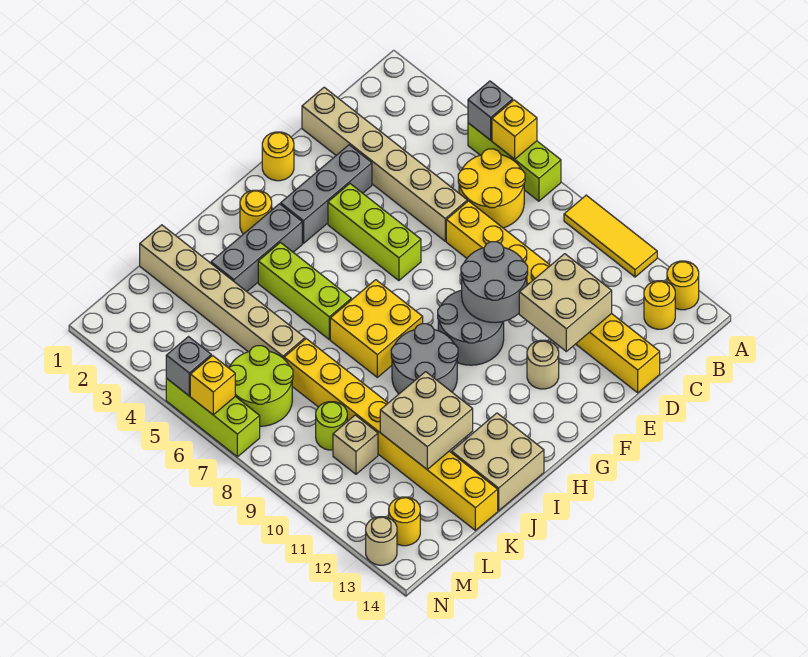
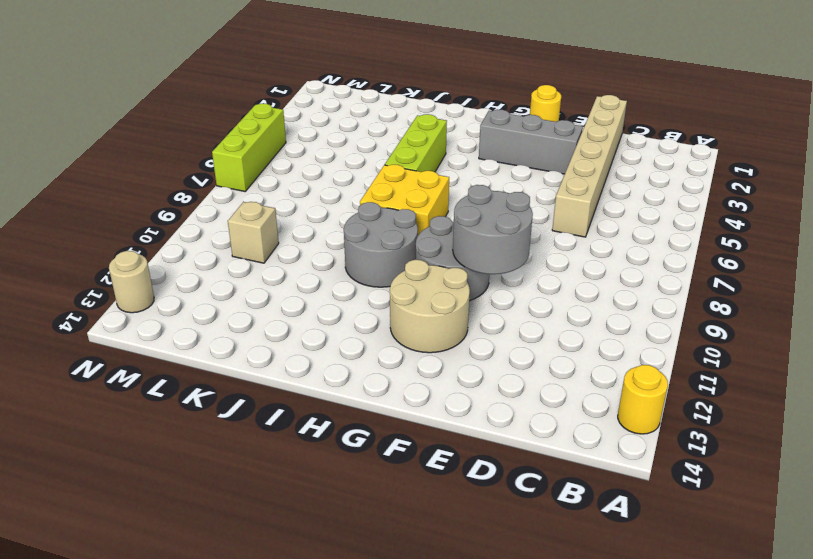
tan 2x2 round brick [390,260,470,353] -> tan 1x1 round brick [527,340,559,389]
none -> lime 1x3 brick [468,123,561,201]
none -> yellow 1x3 tile [564,195,657,277]
none -> yellow 2x2 round brick [458,149,525,228]
none -> yellow 1x1 round brick [644,281,675,329]

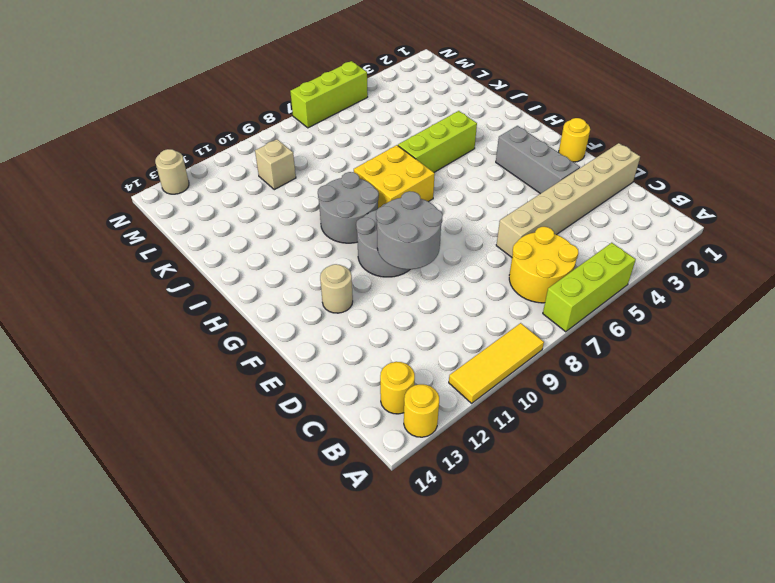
none -> yellow 1x8 brick [446,201,660,393]
none -> lime 1x3 brick [328,184,421,281]
none -> yellow 1x1 round brick [240,190,272,234]
none -> grey 1x3 brick [211,204,302,291]

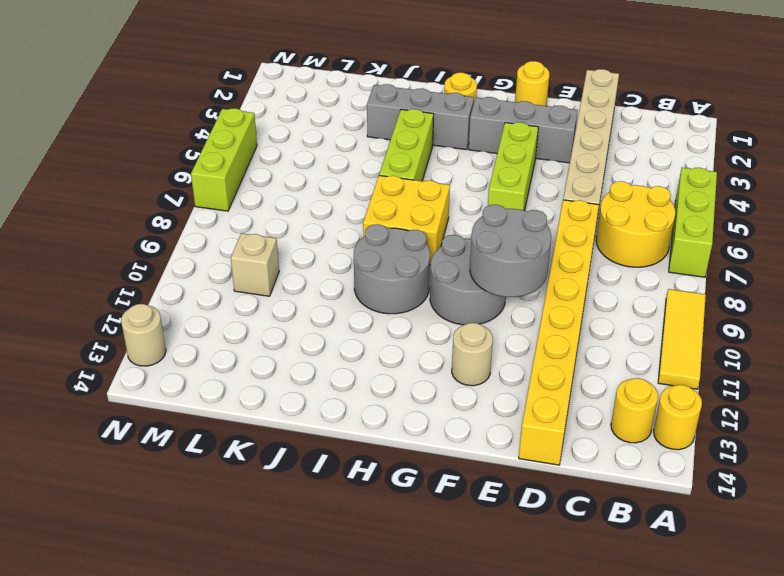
none -> tan 2x2 brick [452,413,544,511]
none -> tan 1x6 brick [140,225,305,359]
none -> yellow 1x8 brick [284,339,498,530]
none -> lime 2x2 round brick [229,346,293,426]

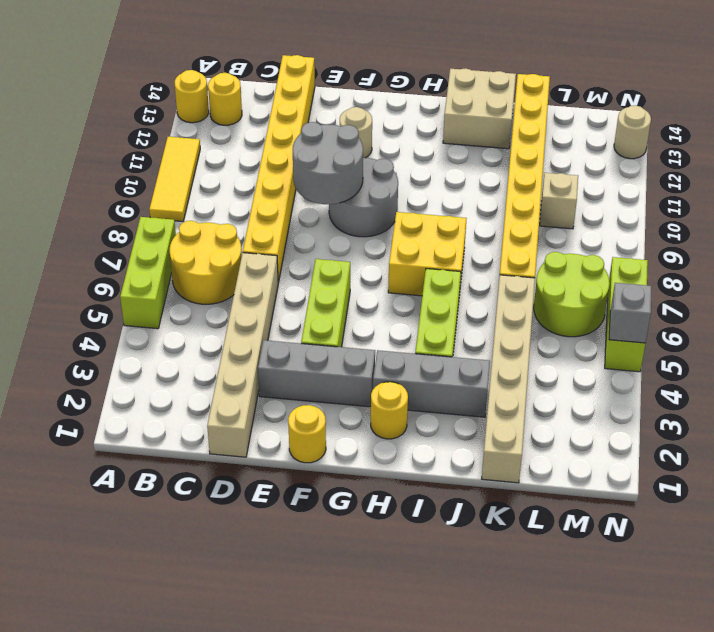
none -> grey 2x2 round brick [391,324,458,394]
none -> lime 1x1 round brick [316,402,347,450]
none -> yellow 1x1 round brick [389,497,420,546]
none -> grey 1x1 brick [468,81,513,140]

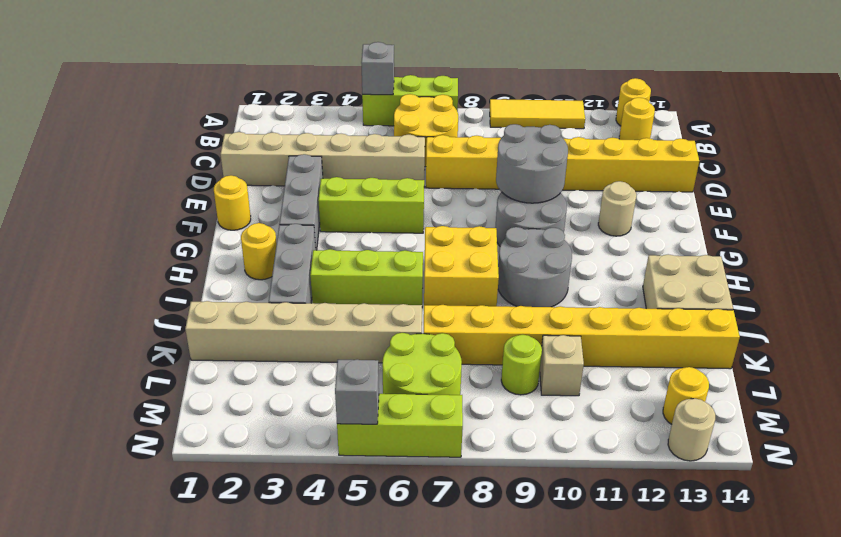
none -> yellow 1x1 brick [492,100,537,159]
none -> tan 2x2 brick [519,254,612,351]
none -> tan 2x2 brick [380,372,473,470]
none -> yellow 1x1 brick [190,356,235,415]

